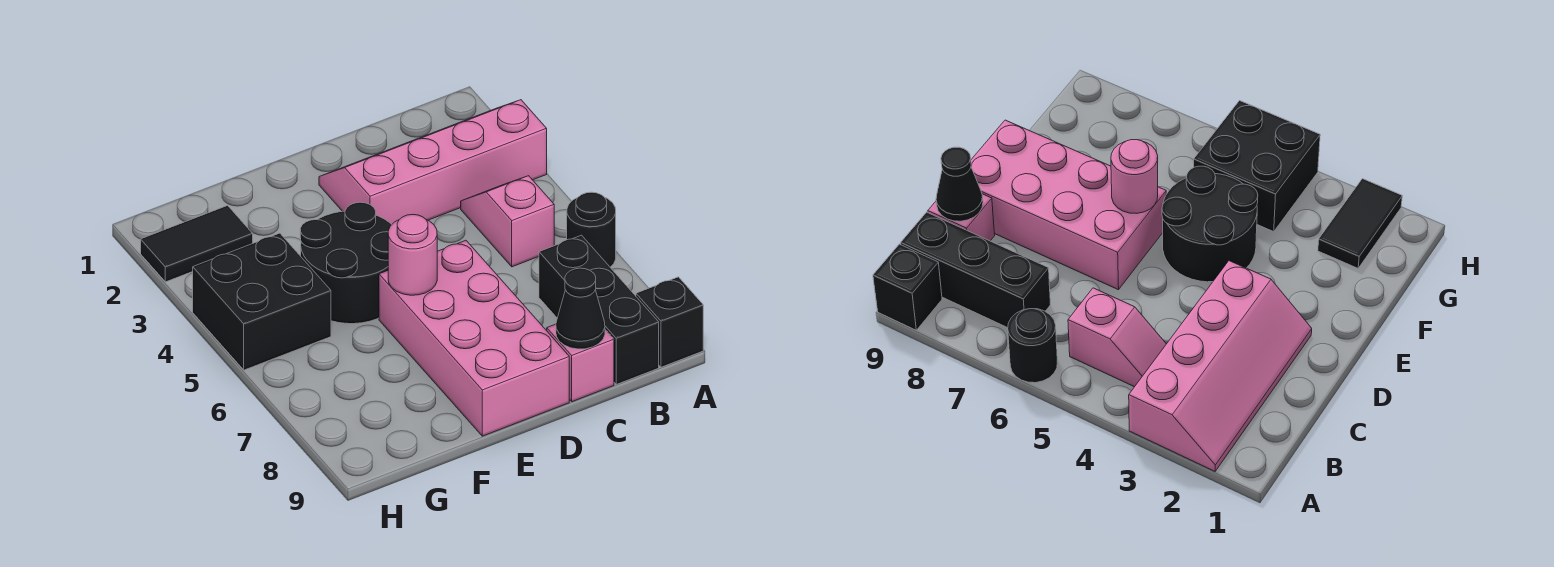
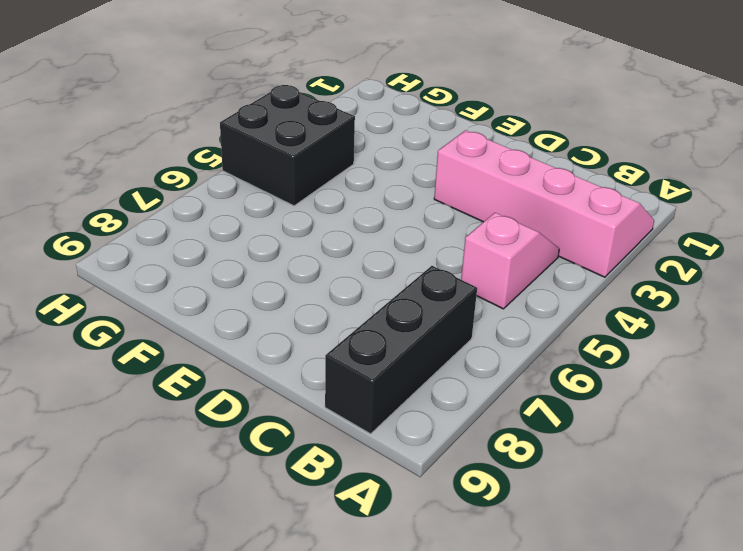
none -> black 1x1 round brick [567,192,616,267]
none -> black 1x1 brick [636,277,703,367]
none -> pink 1x1 brick [547,324,614,402]

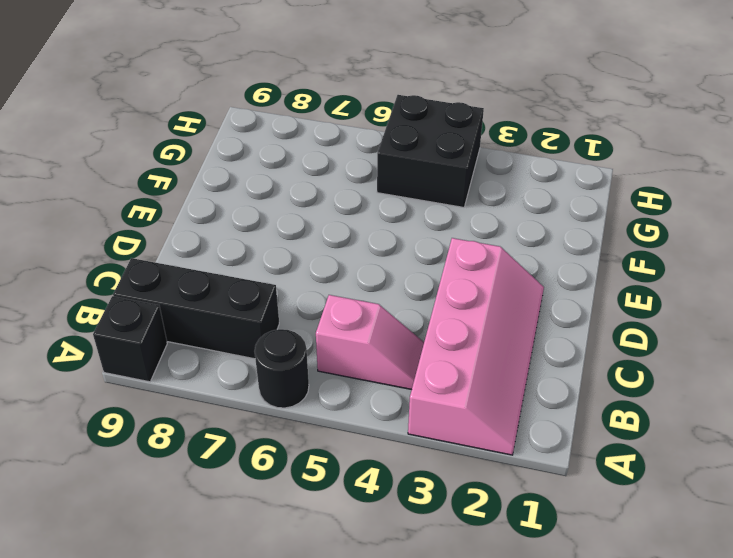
none -> pink 1x1 brick [547,324,614,402]
none -> pink 2x4 brick [379,240,569,436]
none -> black 2x2 round brick [300,202,392,324]

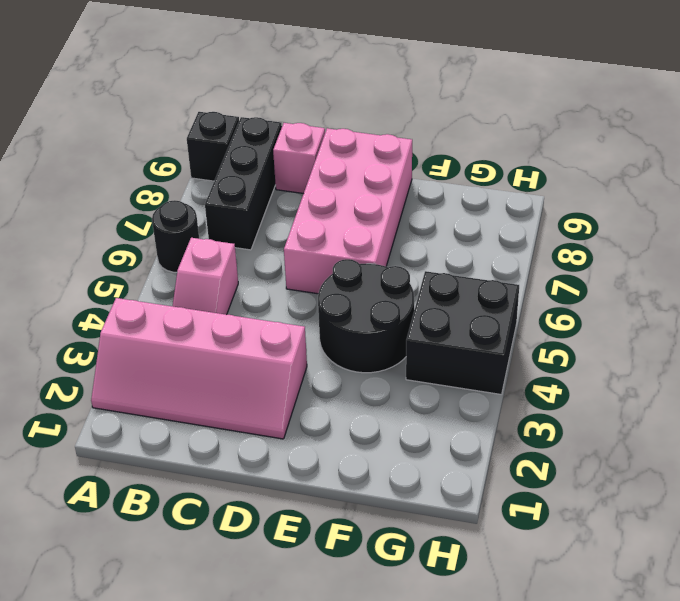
none -> black 1x2 tile [141,206,253,282]
none -> black 1x1 cone [556,268,605,349]
none -> pink 1x1 round brick [388,214,437,295]

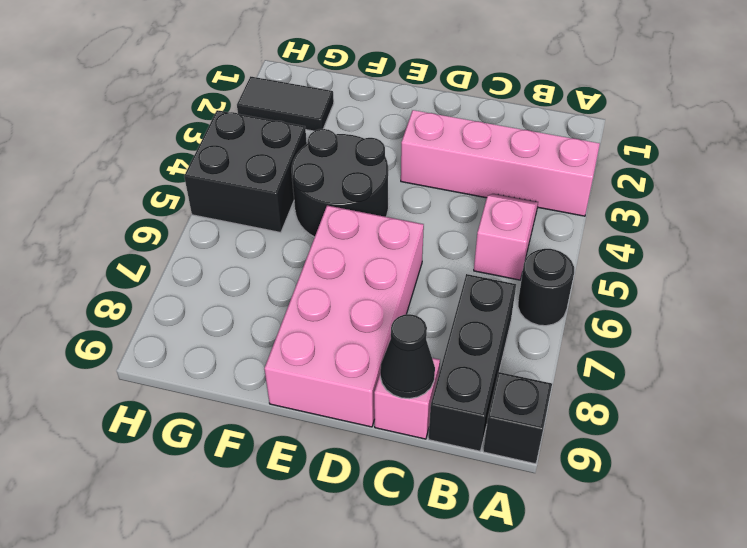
none -> pink 1x1 round brick [388,214,437,295]

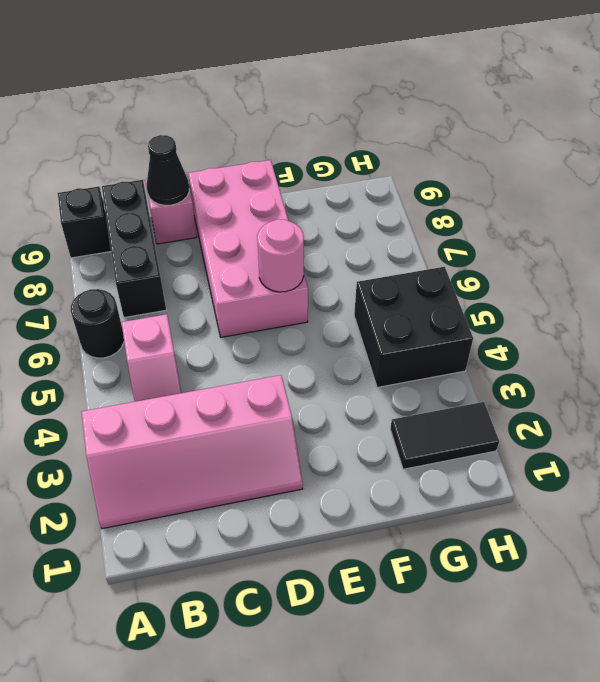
none -> black 2x2 round brick [300,202,392,324]

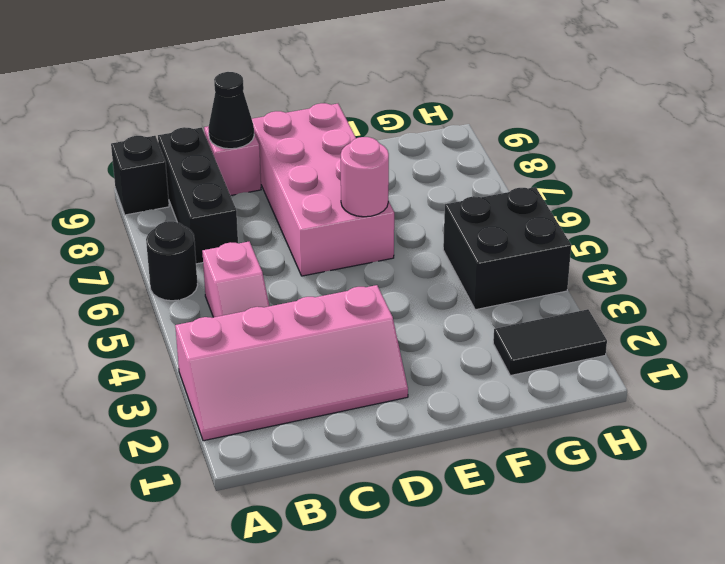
none -> black 2x2 round brick [300,202,392,324]

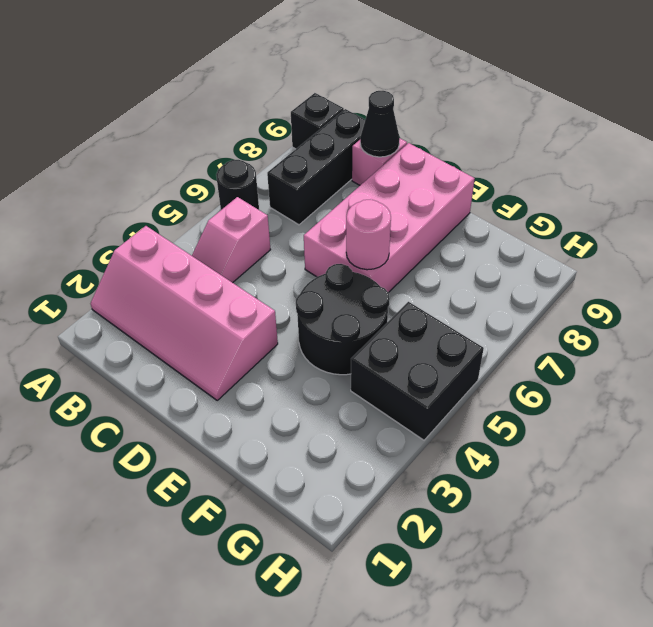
none -> black 1x2 tile [141,206,253,282]

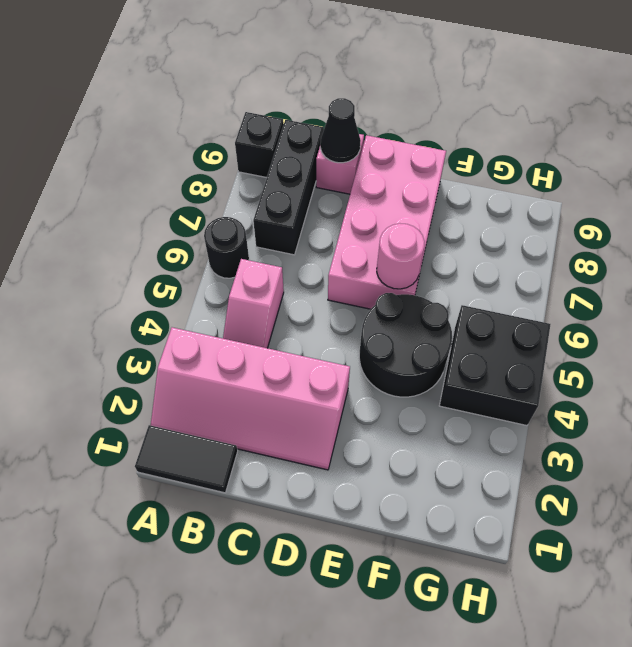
black 1x2 tile [135,425,238,493] -> black 1x2 tile moved to [141,206,253,282]

